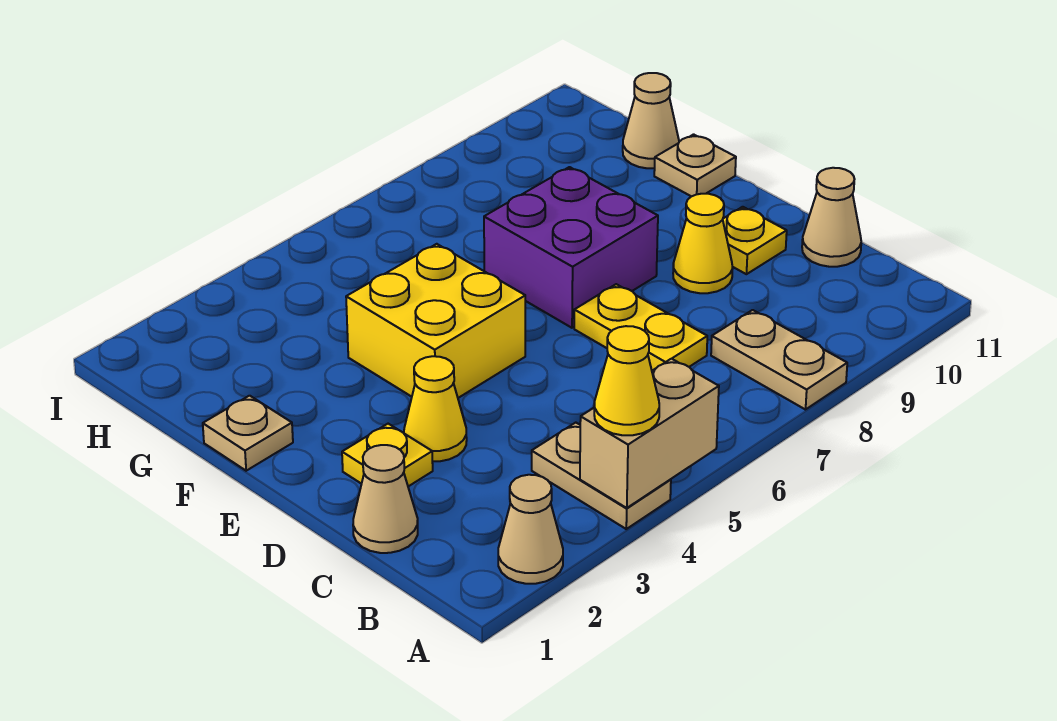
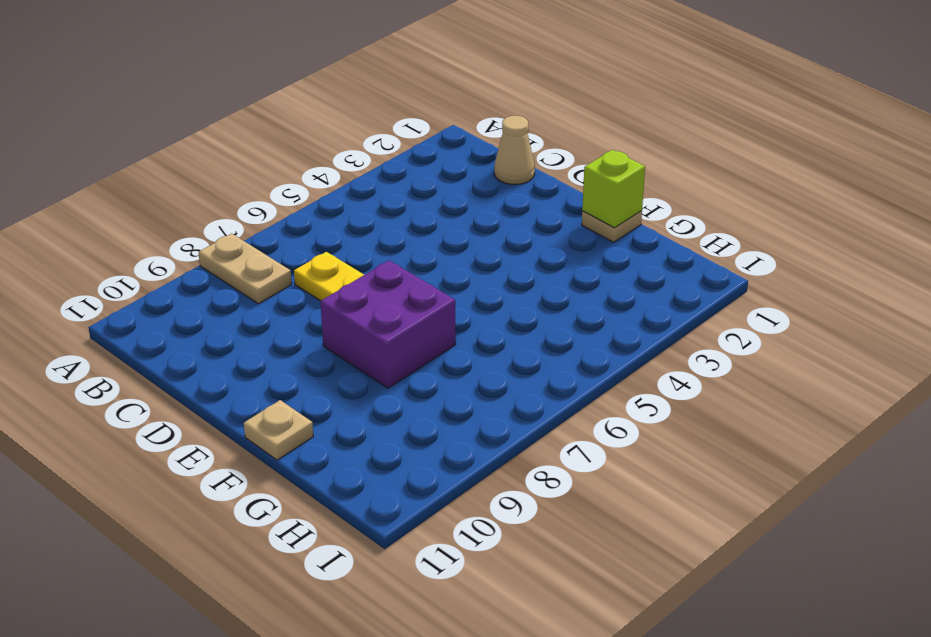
lime 1x1 brick [582,150,645,228] -> none
none -> tan 1x1 cone [498,475,563,584]
none -> tan 1x2 plate [532,423,671,529]
none -> tan 1x1 cone [802,168,861,267]

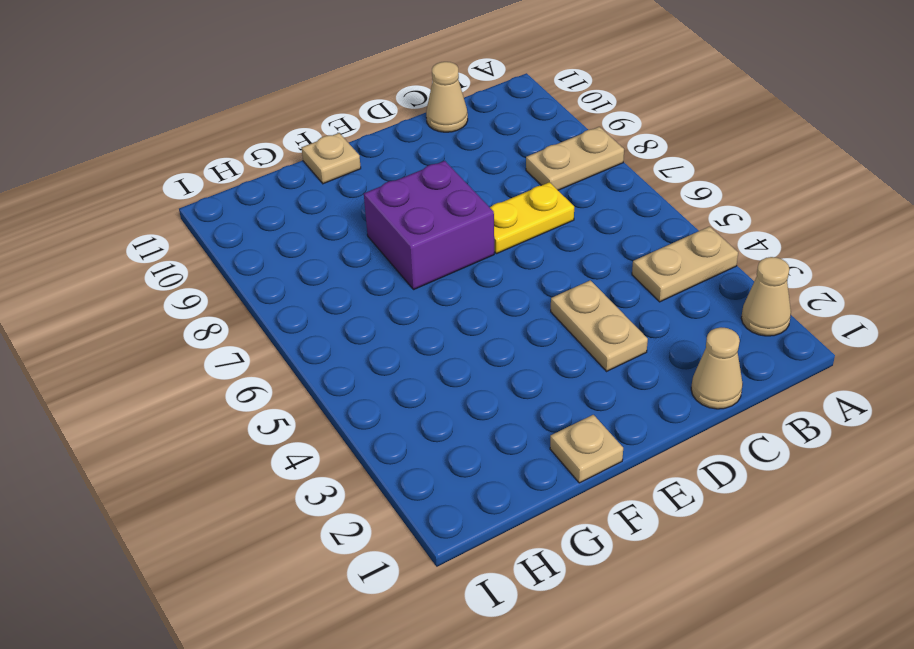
tan 1x2 plate [551,280,648,371] -> yellow 1x1 cone [404,356,467,461]
none -> yellow 1x1 plate [342,424,433,486]
none -> yellow 1x1 cone [673,194,733,293]
none -> yellow 1x1 plate [723,207,787,274]

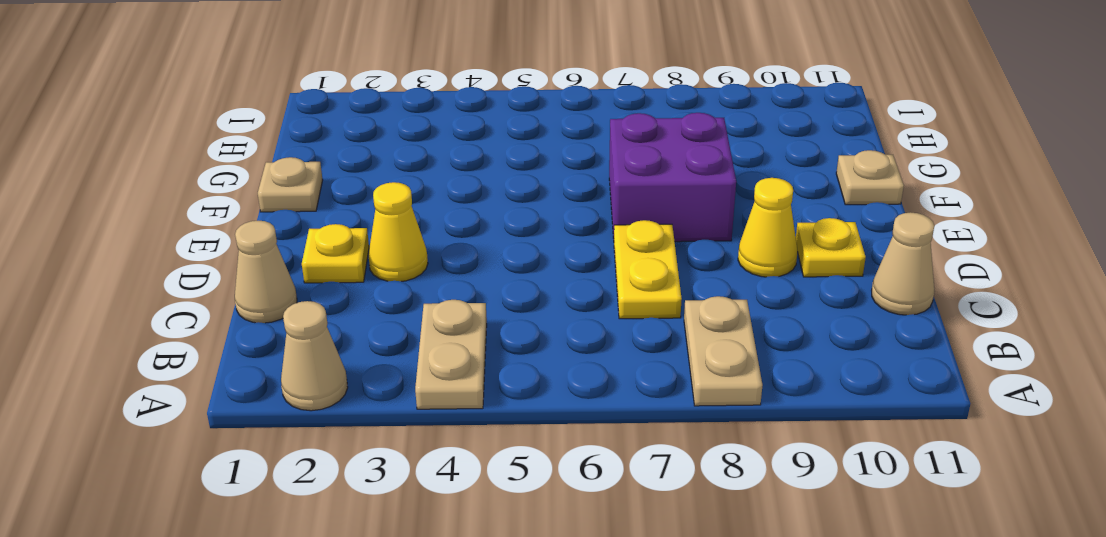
none -> yellow 2x2 brick [346,244,525,398]
none -> tan 1x1 cone [623,73,679,168]
none -> tan 1x2 brick [580,359,719,508]

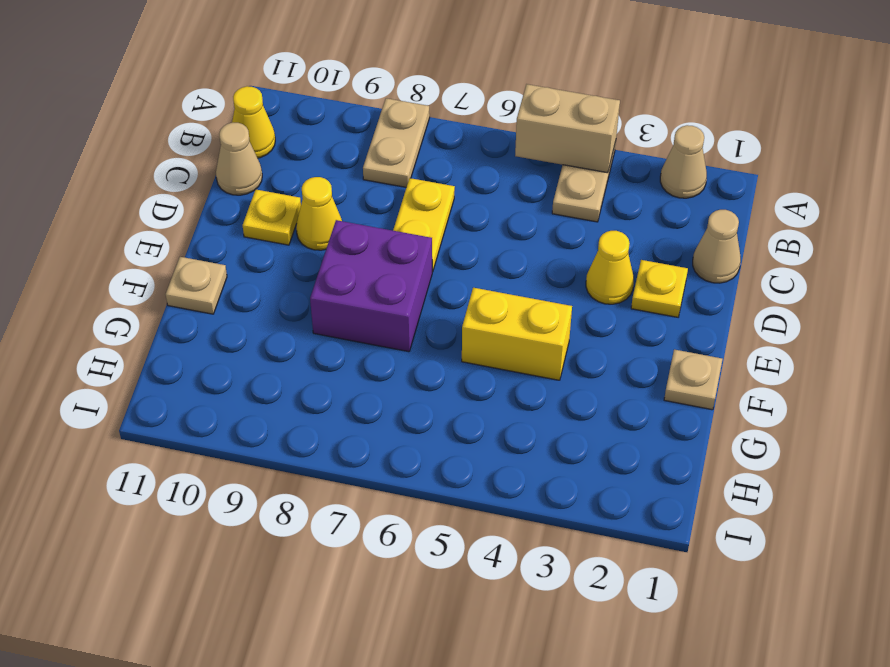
yellow 1x1 cone [232,86,275,158] -> yellow 1x1 cone moved to [594,326,659,435]
yellow 1x2 brick [462,288,572,380] -> yellow 2x2 brick [346,244,525,398]
none -> tan 1x1 cone [623,73,679,168]

